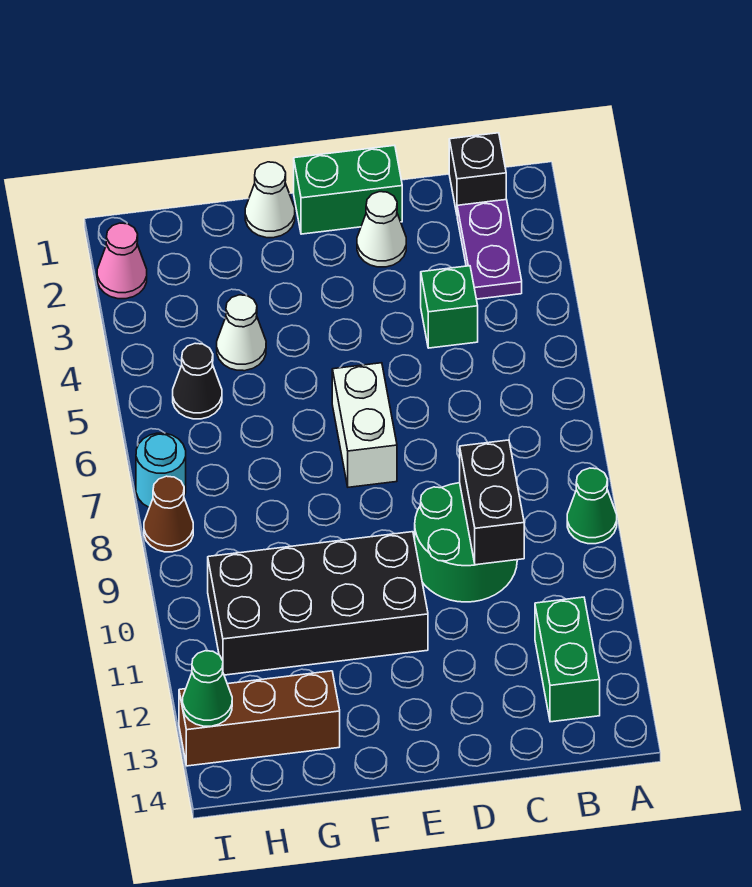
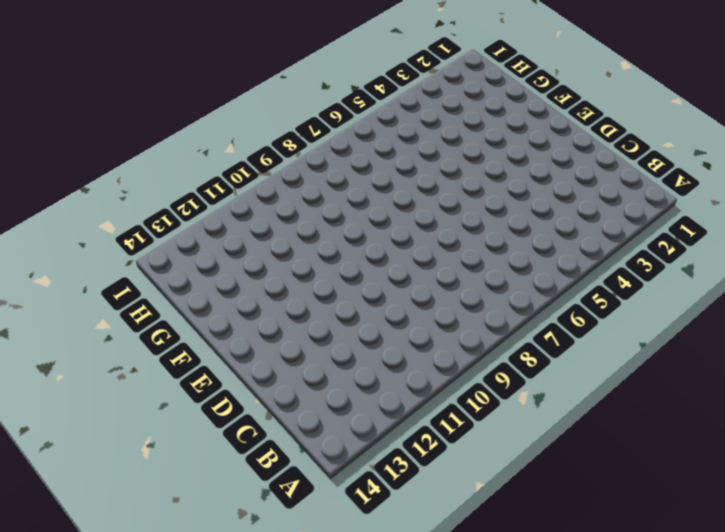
none -> green 1x1 cone [567,468,617,544]
none -> black 1x1 brick [449,133,506,213]
none -> purple 1x2 plate [457,200,522,299]

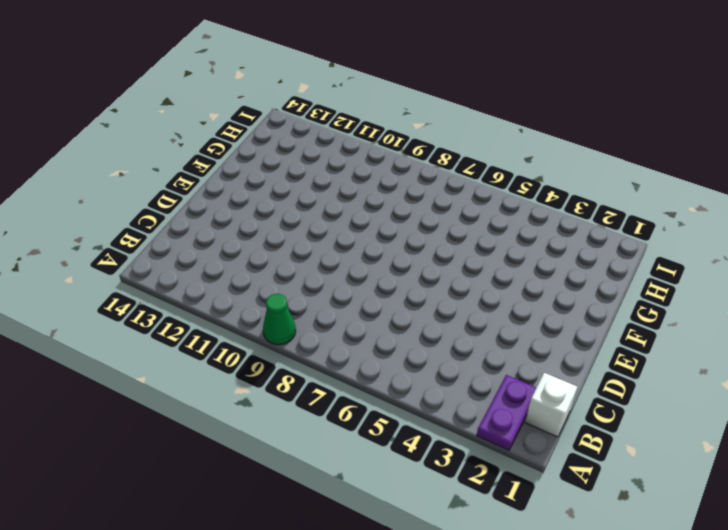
purple 1x2 plate [477,375,536,450] -> purple 1x2 plate turned to [457,200,522,299]
white 1x1 brick [525,373,577,437] -> black 1x1 brick [449,133,506,213]
none -> green 1x2 brick [535,597,600,722]
none -> green 1x1 brick [421,266,478,348]
none -> green 2x2 round brick [415,483,517,602]

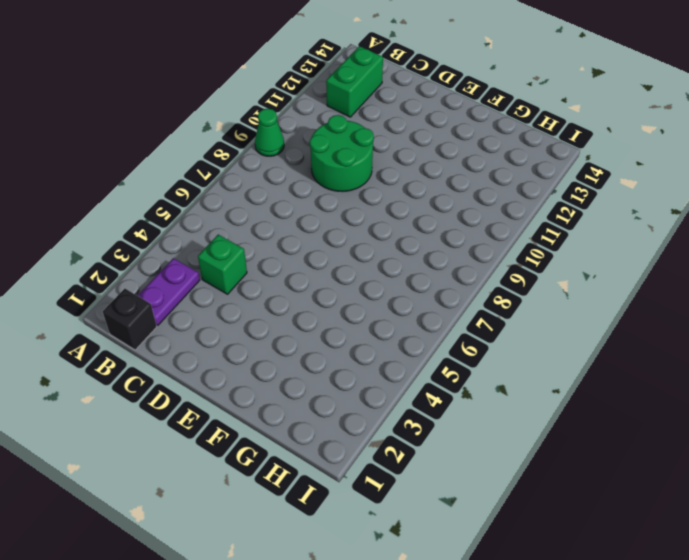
none -> green 1x2 brick [294,145,402,234]
none -> white 1x1 cone [357,192,406,267]
none -> white 1x2 brick [332,363,397,487]

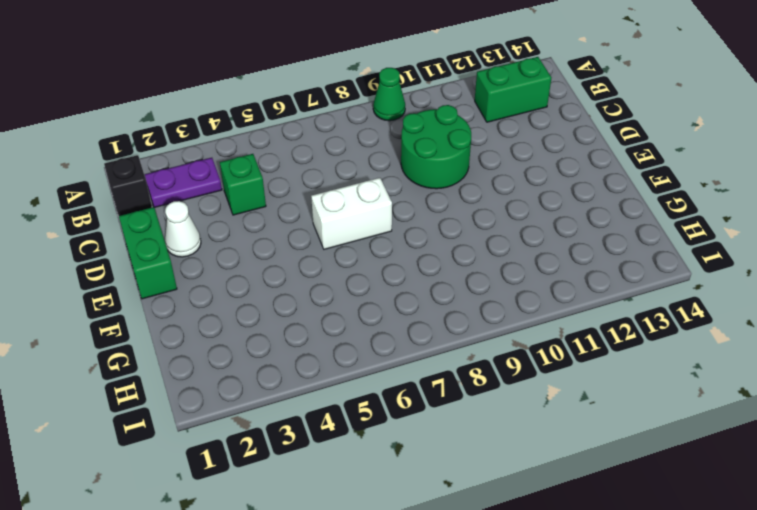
none -> black 2x4 brick [208,532,428,675]
none -> white 1x1 cone [245,162,295,238]
none -> white 1x1 cone [217,295,266,371]

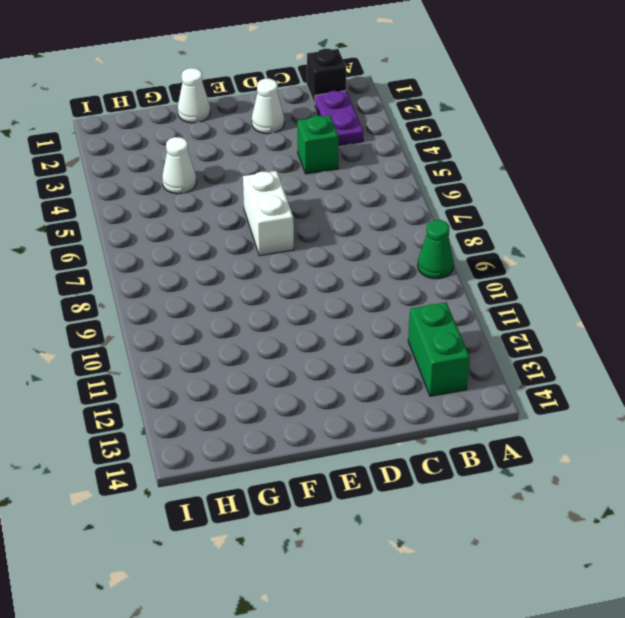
none -> green 2x2 round brick [415,483,517,602]
none -> green 1x2 brick [294,145,402,234]
none -> black 2x4 brick [208,532,428,675]

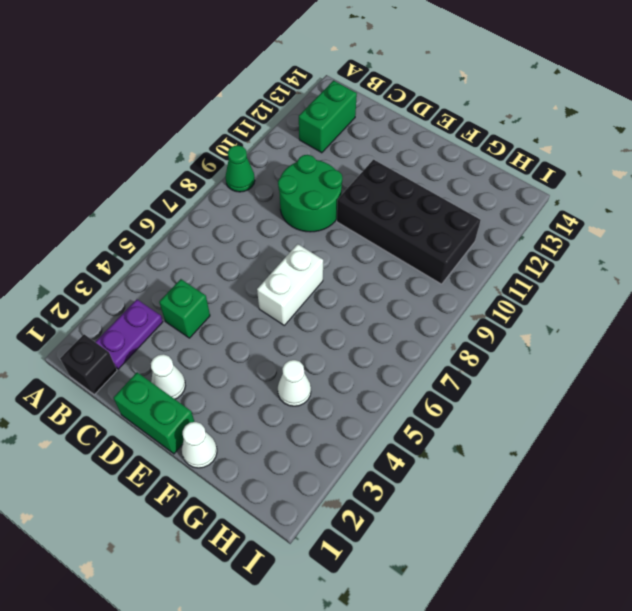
none -> brown 1x3 brick [179,671,340,766]
none -> black 1x1 cone [173,343,222,419]
none -> pink 1x1 cone [97,223,147,299]

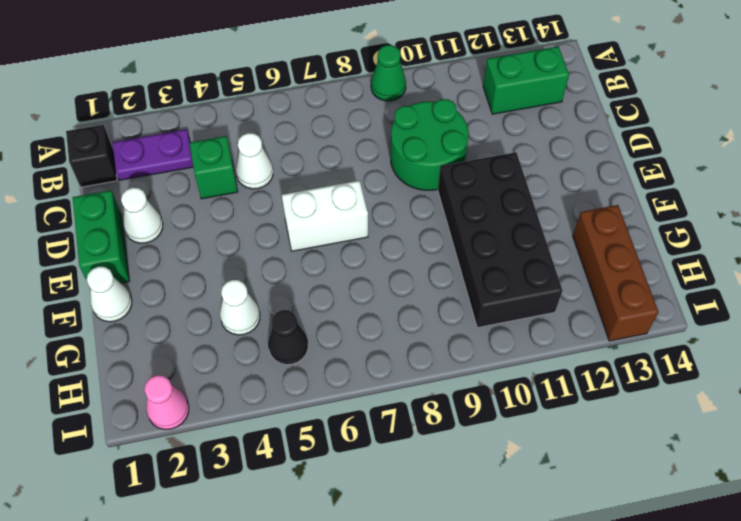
white 1x1 cone [236,133,273,189] -> none
none -> cyan 1x1 round brick [136,433,186,508]
none -> brown 1x1 cone [144,476,193,552]
none -> black 1x2 brick [460,440,524,565]

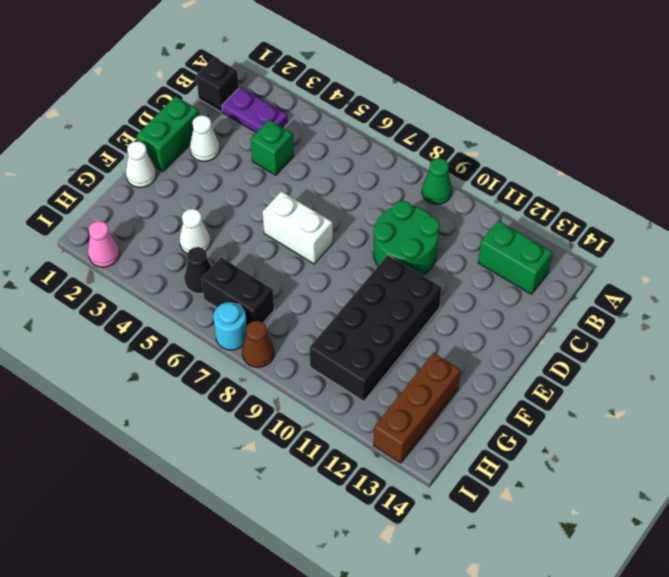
black 1x2 brick [201,257,274,326] -> black 1x2 brick moved to [460,440,524,565]
none -> green 1x1 cone [183,651,232,726]

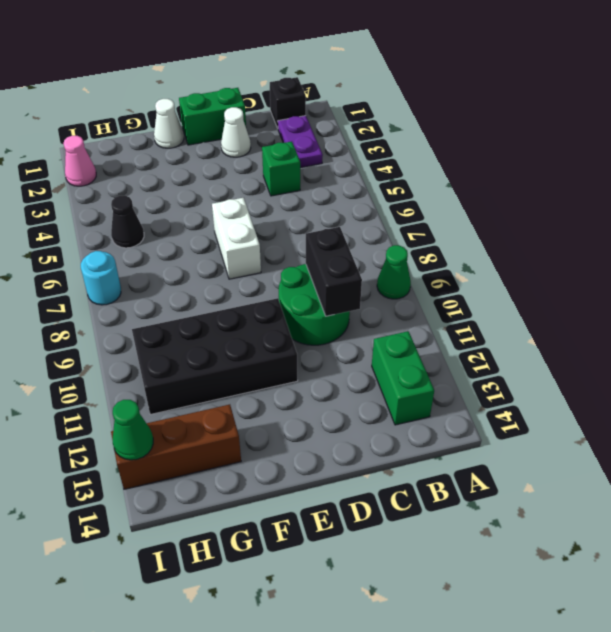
none -> white 1x1 cone [217,295,266,371]
none -> brown 1x1 cone [144,476,193,552]

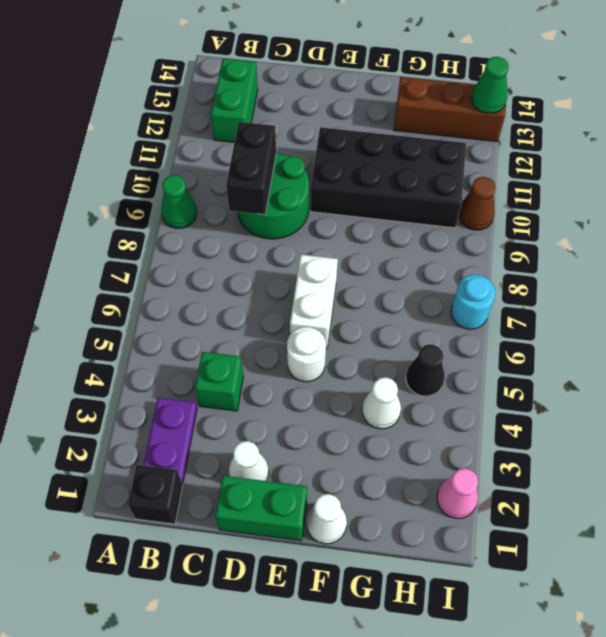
white 1x1 round brick [287,327,326,382] -> none
brown 1x1 cone [459,177,496,230] -> brown 1x1 cone moved to [144,476,193,552]

